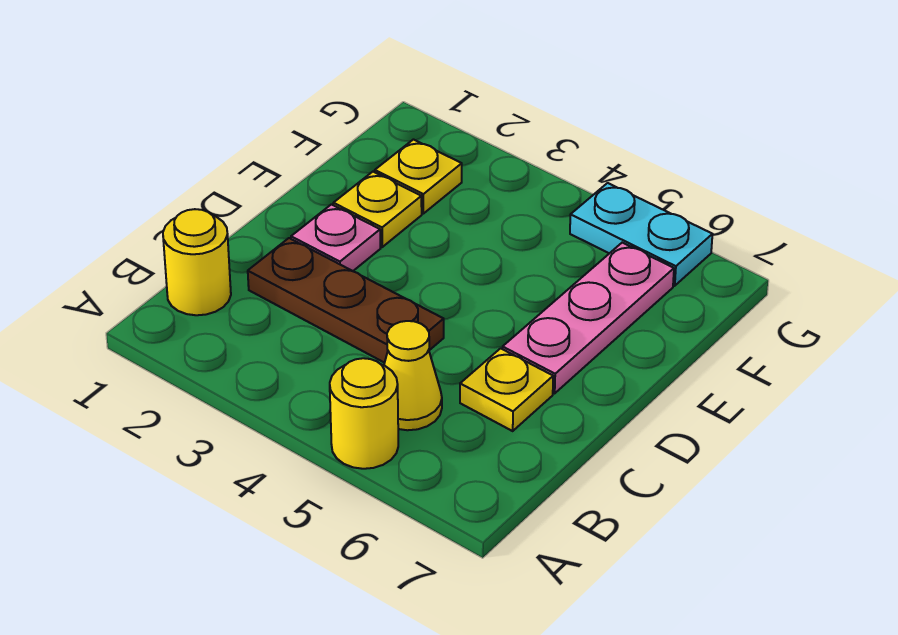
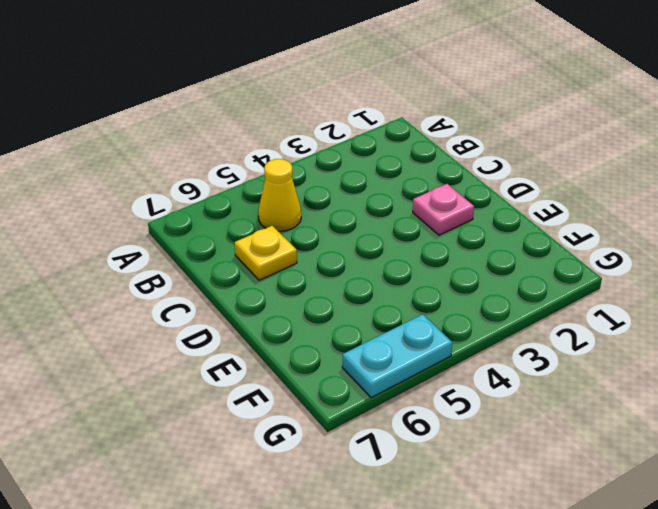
none -> yellow 1x1 round brick [330,358,398,469]
none -> yellow 1x1 round brick [163,209,231,315]

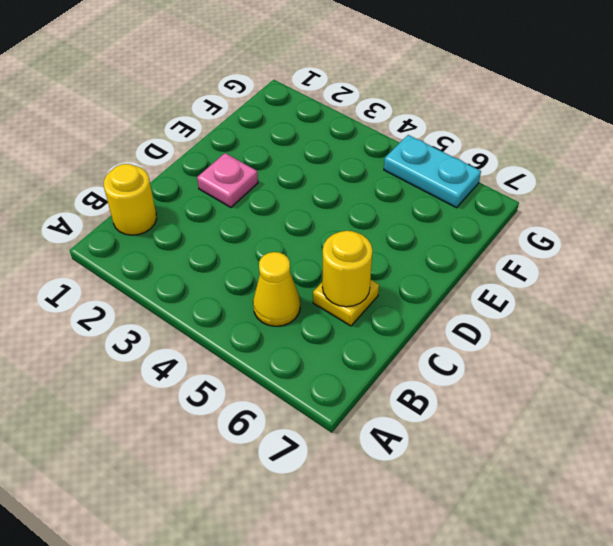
yellow 1x1 round brick [322,231,373,307] -> yellow 1x1 round brick moved to [330,358,398,469]
none -> brown 1x3 plate [248,238,444,363]
none -> pink 1x3 plate [503,243,674,393]

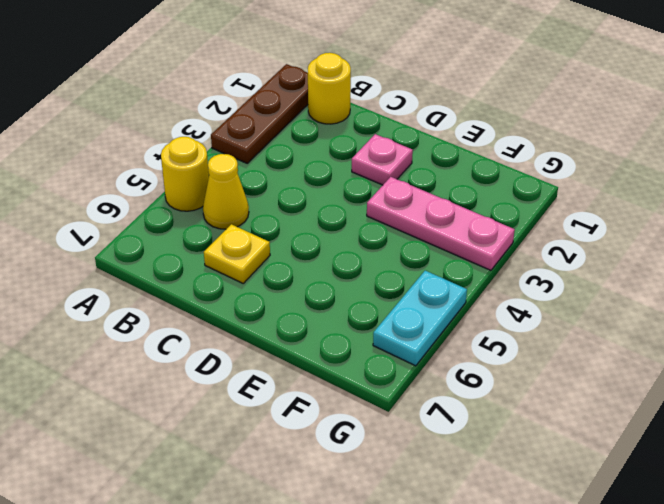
brown 1x3 plate [211,64,308,163] -> brown 1x3 plate moved to [248,238,444,363]
pink 1x3 plate [367,177,515,270] -> pink 1x3 plate moved to [503,243,674,393]
none -> yellow 1x1 plate [333,172,422,247]
none -> yellow 1x1 plate [375,140,462,214]

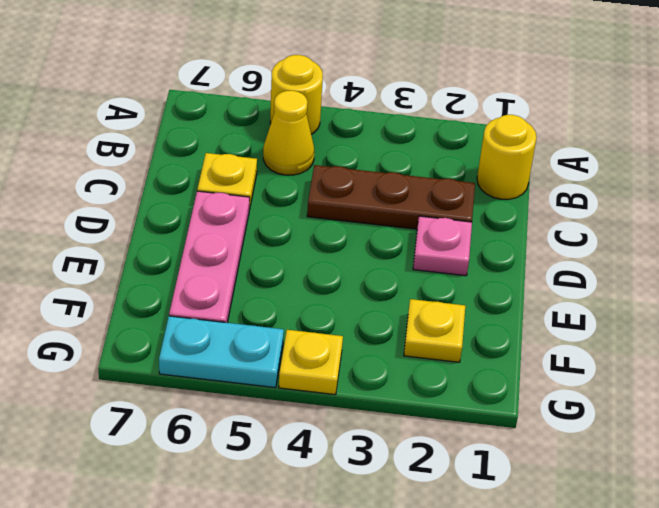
yellow 1x1 plate [279,330,343,395] -> yellow 1x1 plate moved to [333,172,422,247]

